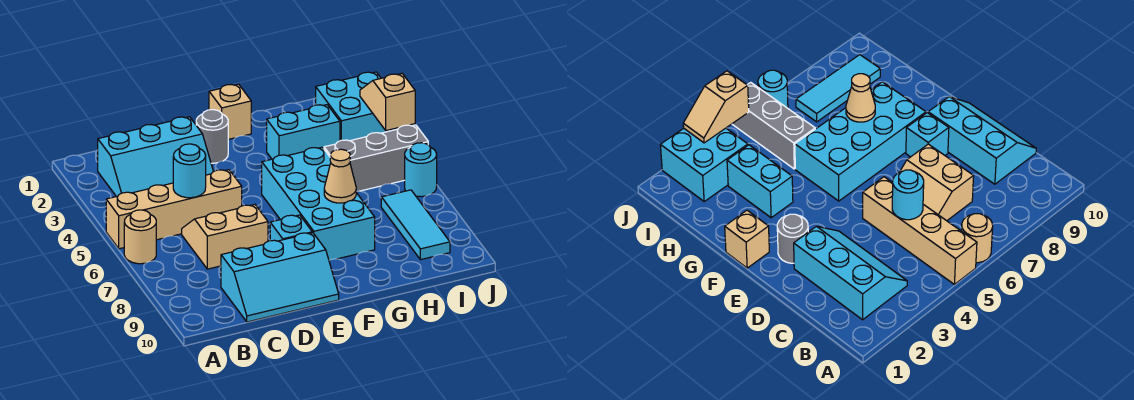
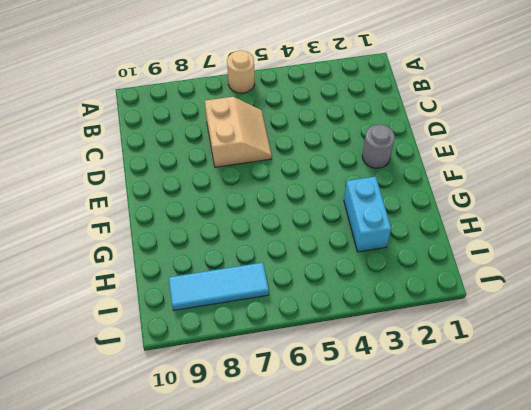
none -> tan 1x4 brick [106,170,242,249]
none -> cyan 2x3 slope [98,117,213,197]
none -> cyan 2x3 slope [221,233,339,322]

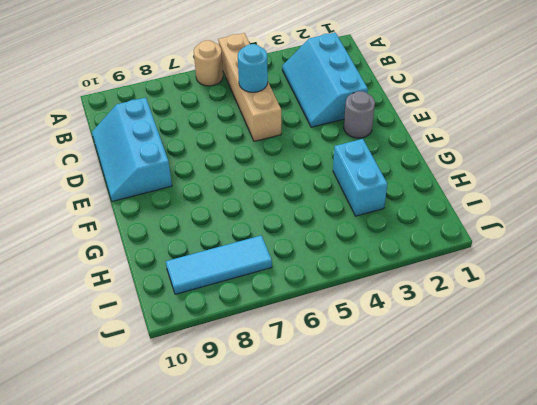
none -> tan 2x2 slope [182,205,268,269]
none -> cyan 1x1 brick [270,215,312,241]
none -> tan 1x1 brick [209,84,251,139]

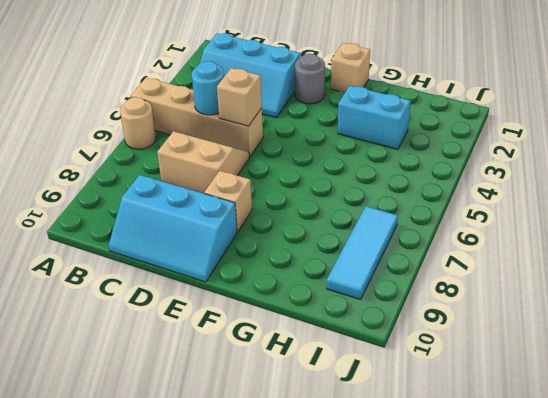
tan 1x1 brick [217,68,262,126] -> none
tan 1x1 brick [204,171,252,232] -> cyan 1x1 brick [270,215,312,241]
none -> cyan 2x4 brick [262,147,375,260]
none -> grey 1x3 brick [324,125,428,191]
none -> cyan 2x2 brick [316,72,398,141]

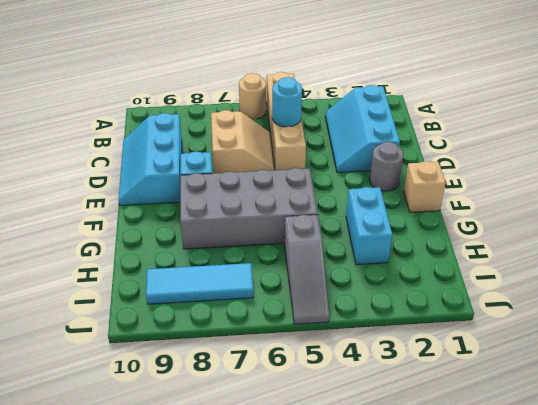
grey 2x4 brick [180,168,318,249] -> cyan 2x4 brick [262,147,375,260]
grey 1x3 slope [284,215,329,324] -> grey 1x3 brick [324,125,428,191]
none -> cyan 2x2 brick [316,72,398,141]
none -> cyan 1x1 round brick [405,143,437,197]
none -> tan 1x1 cone [324,149,356,203]

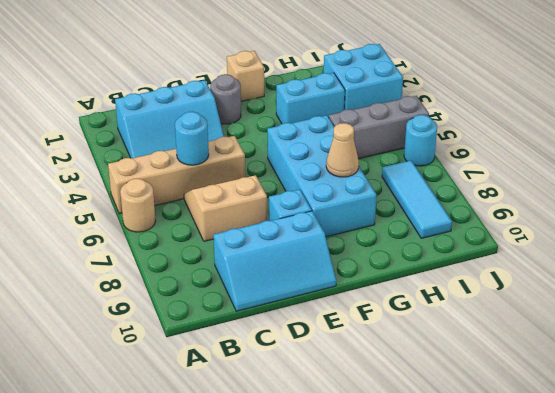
none -> tan 1x2 slope [360,74,415,131]

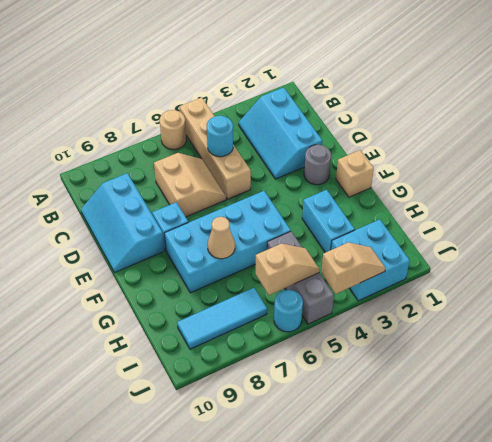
tan 1x2 slope [256,244,320,295] -> none

